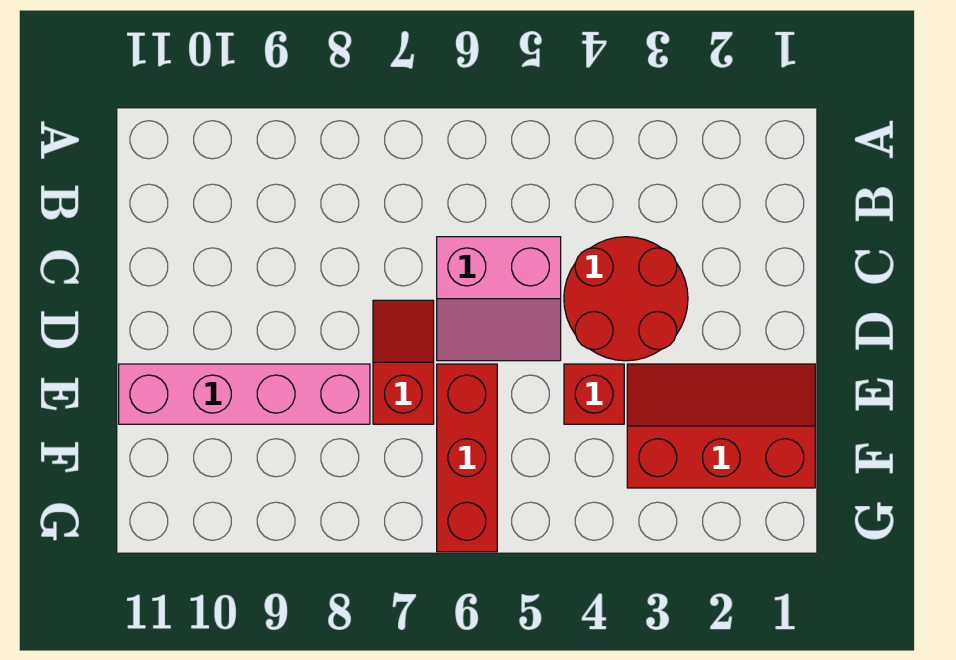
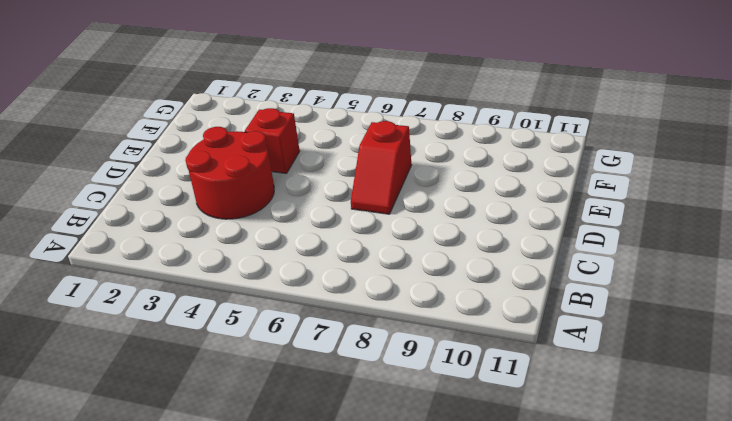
none -> pink 2x2 slope [437,237,561,361]
none -> red 2x3 slope [627,364,815,488]

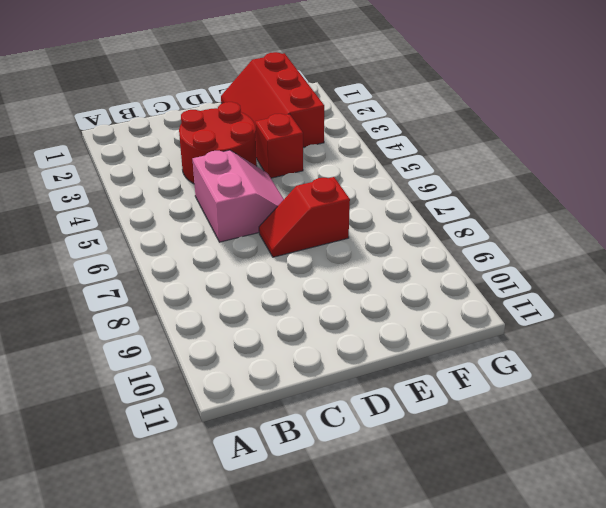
none -> red 1x3 brick [437,364,497,552]
none -> pink 1x4 brick [119,364,370,424]

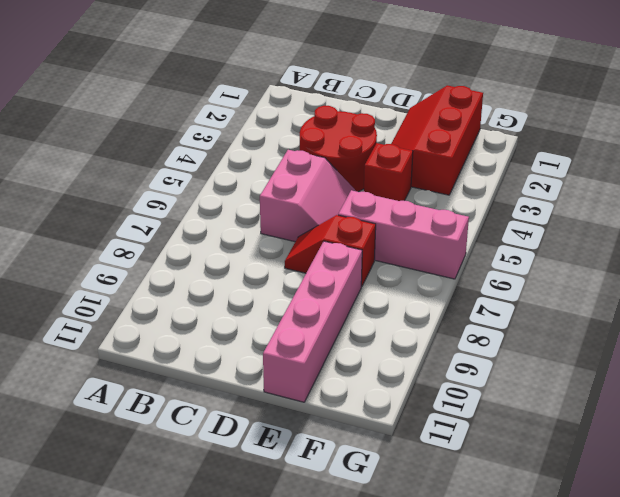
pink 1x3 brick [338,190,469,279] -> red 1x3 brick [437,364,497,552]

